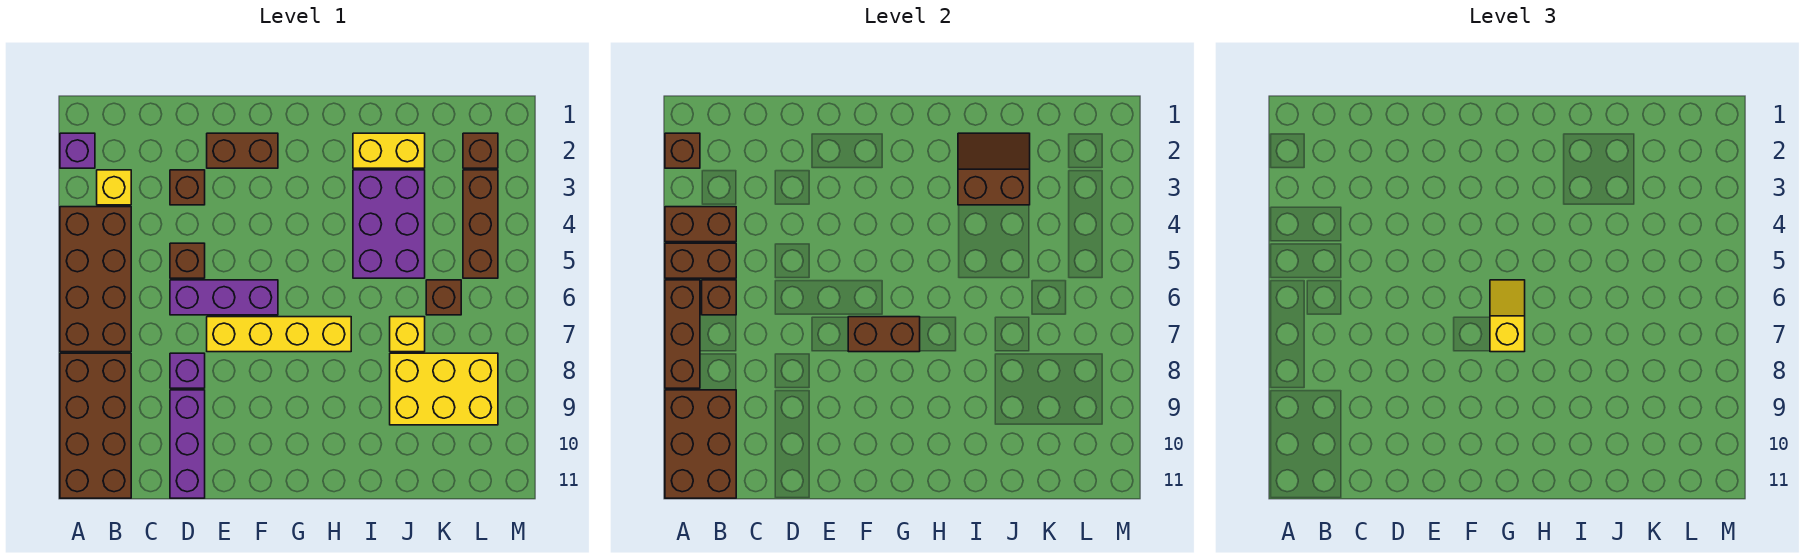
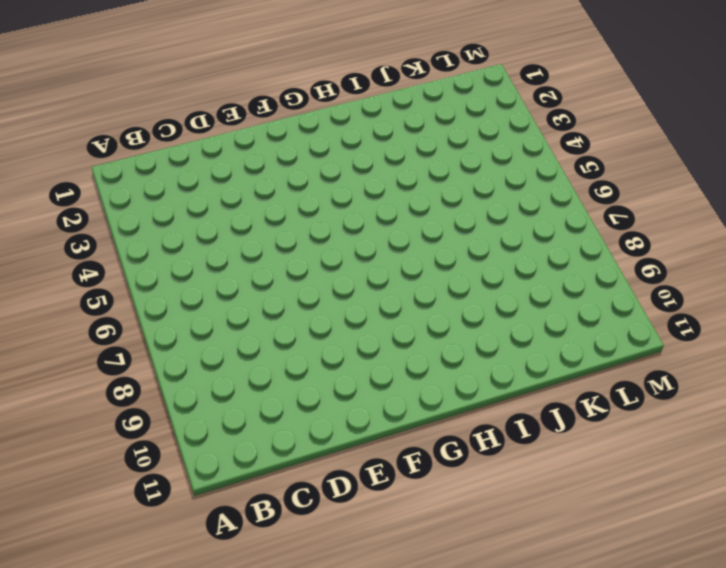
none -> purple 1x1 brick [60,133,95,168]
none -> brown 2x4 brick [60,207,131,352]
none -> brown 2x4 brick [60,353,131,498]

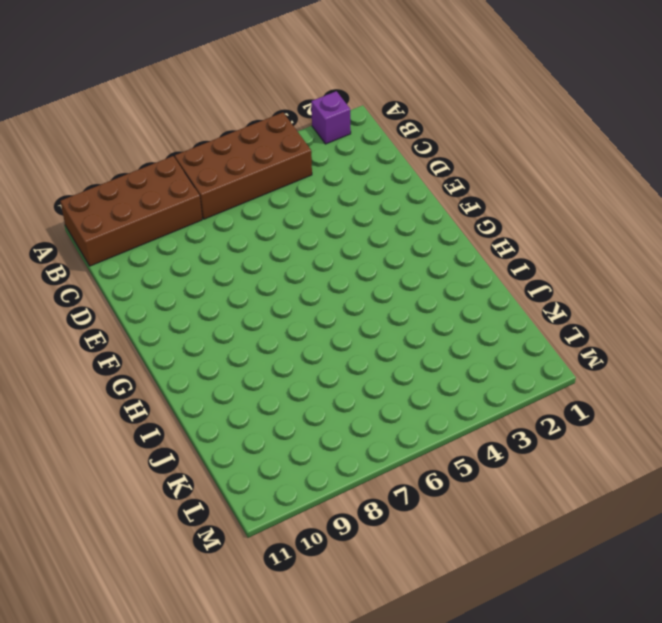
none -> yellow 1x1 brick [97,170,131,205]
none -> brown 1x1 brick [170,170,205,205]
none -> brown 1x1 brick [170,243,205,278]

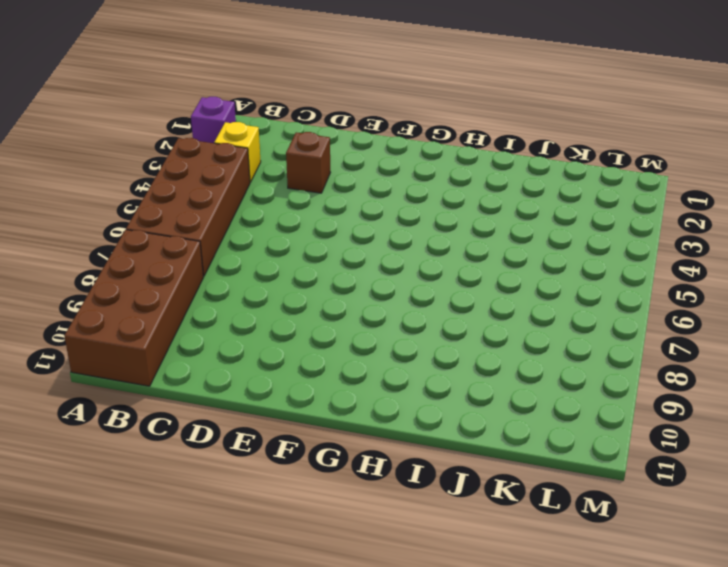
none -> brown 1x1 brick [170,243,205,278]
none -> purple 1x3 brick [170,280,278,315]
none -> purple 1x1 brick [170,353,205,388]

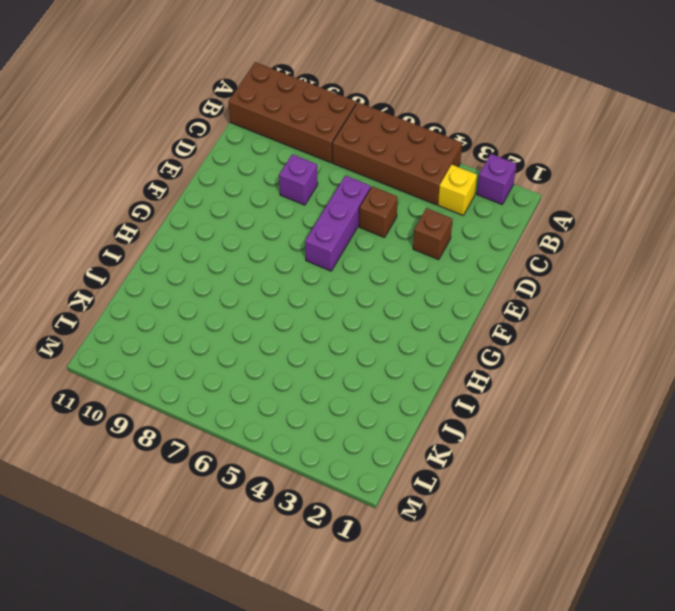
none -> purple 1x3 brick [170,390,205,498]
none -> brown 1x2 brick [207,133,278,168]
none -> yellow 1x4 brick [207,317,351,352]

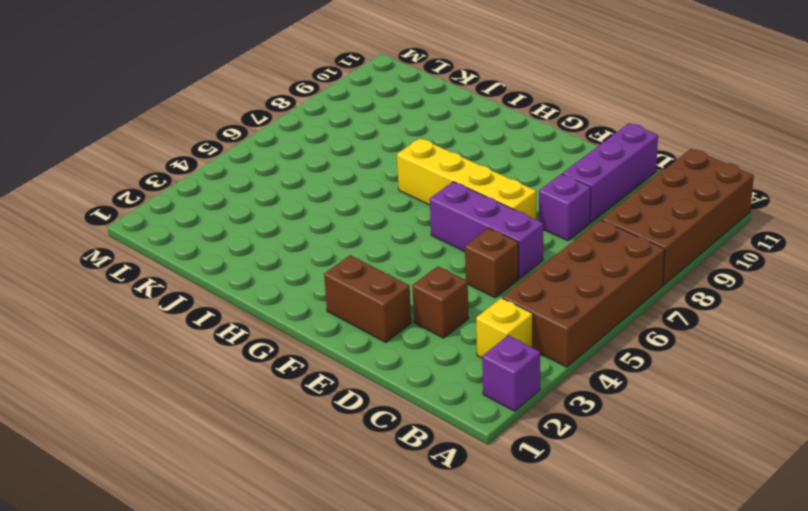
none -> yellow 1x2 brick [353,133,425,168]
none -> purple 2x3 brick [353,170,425,278]
none -> yellow 1x1 brick [390,317,425,352]

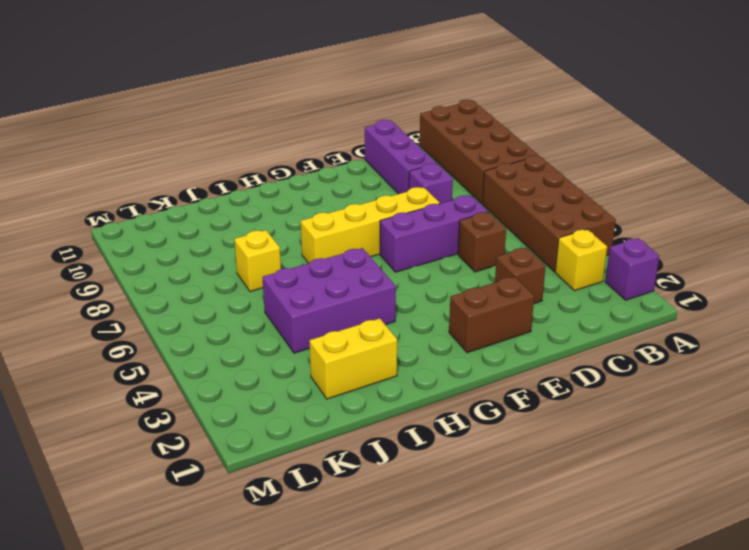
purple 2x3 brick [262,248,396,353] -> purple 2x3 brick turned to [353,170,425,278]
none -> yellow 2x3 brick [390,353,498,425]
none -> brown 1x1 brick [426,280,461,315]
none -> brown 1x1 brick [463,133,498,168]

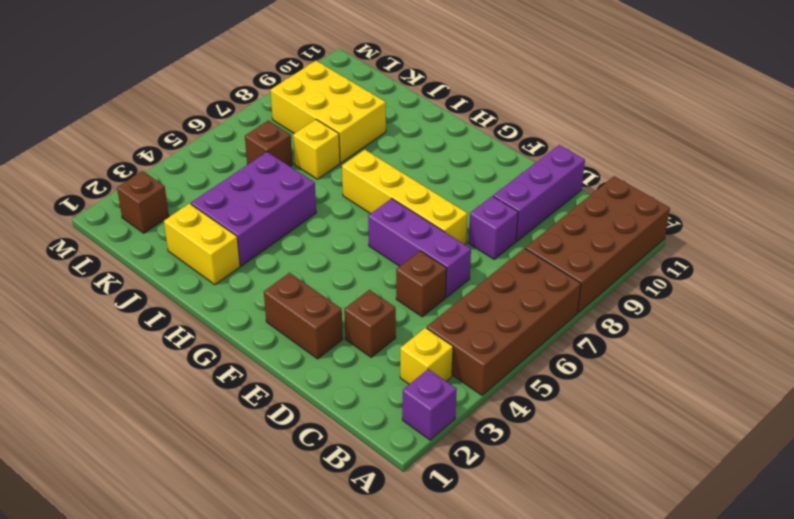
none -> brown 1x3 brick [463,170,498,278]
none -> brown 1x1 brick [665,133,700,168]
none -> brown 1x2 brick [665,207,736,242]

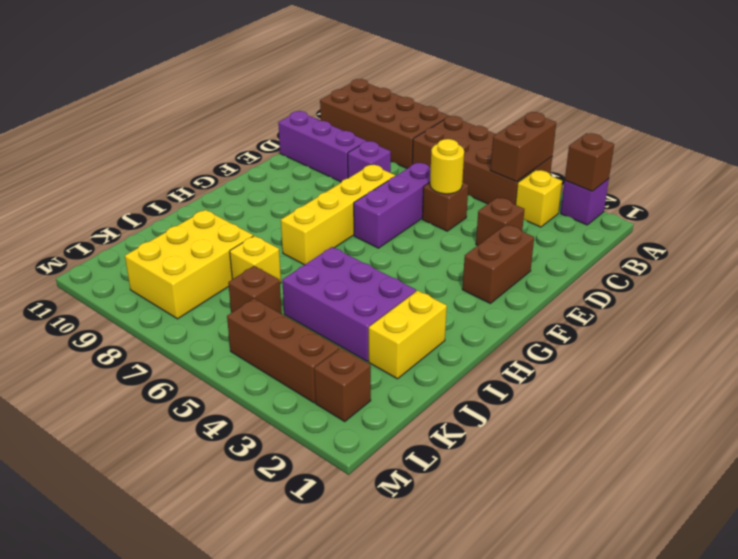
yellow 1x1 round brick [430,139,464,194] -> none
none -> brown 1x2 brick [665,243,736,278]
none -> brown 1x3 brick [665,280,700,388]
none -> brown 2x3 brick [665,390,736,498]

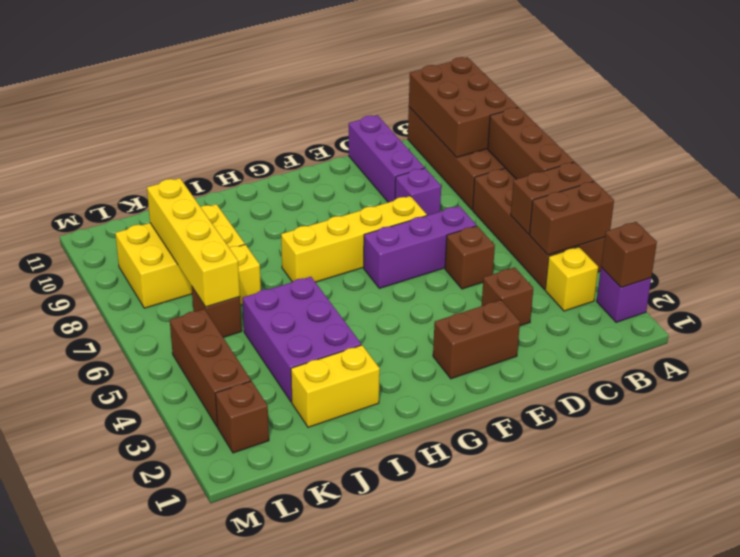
yellow 1x4 brick [147,178,240,307] -> none
none -> brown 1x1 brick [702,280,736,315]
none -> brown 1x2 brick [848,317,920,352]
none -> brown 2x2 slope [958,133,1030,205]

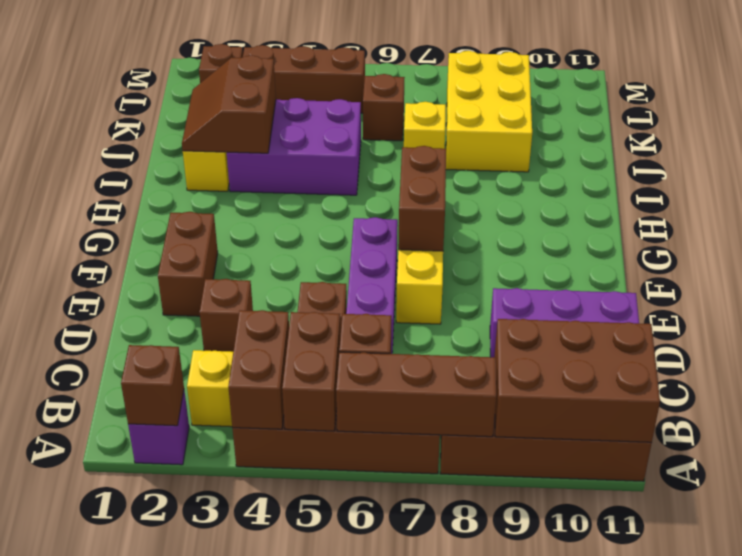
none -> purple 1x1 brick [170,353,205,388]
none -> yellow 1x2 slope [1490,280,1525,352]

